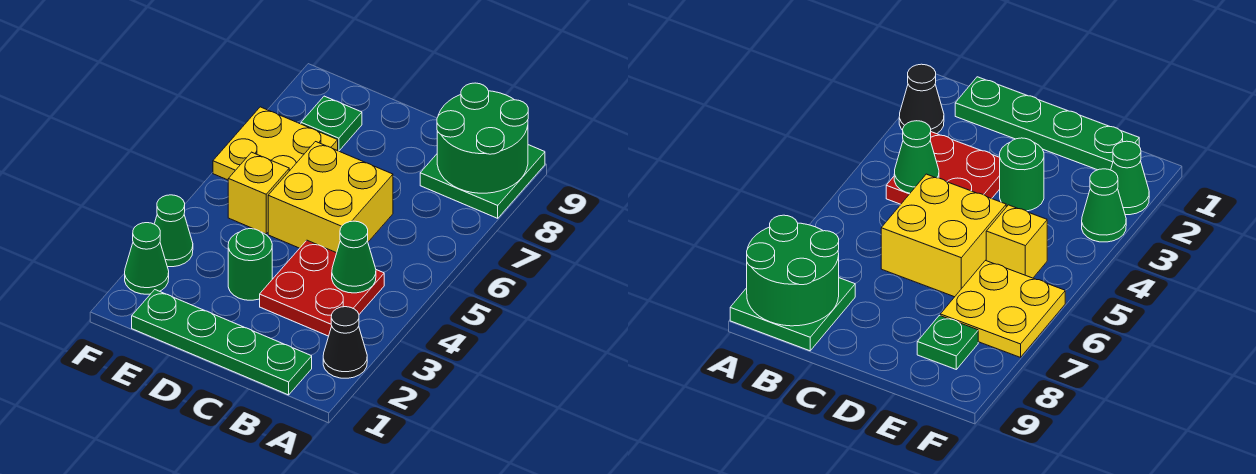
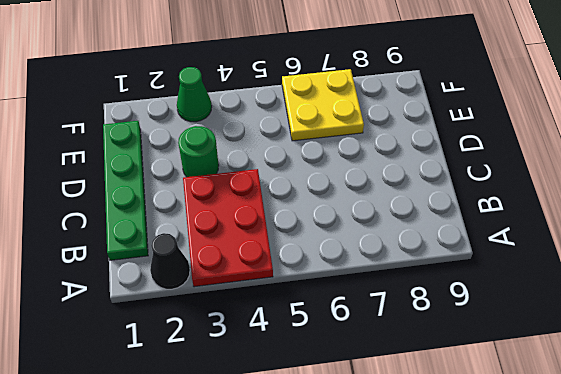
red 2x3 plate [183,169,273,287] -> red 2x2 plate [260,240,384,336]
none -> green 2x2 plate [420,145,545,218]
none -> yellow 2x2 brick [268,142,393,253]
none -> yellow 1x1 brick [228,152,289,234]

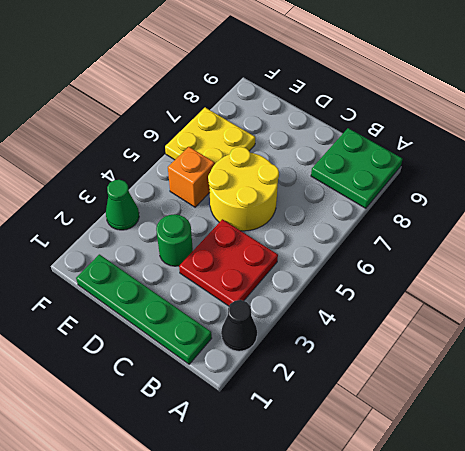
yellow 2x2 round brick [208,147,279,231] -> yellow 2x2 brick [268,142,393,253]
orange 1x1 brick [168,147,215,207] -> yellow 1x1 brick [228,152,289,234]
none -> green 1x1 plate [301,96,362,151]
none -> green 1x1 cone [125,223,169,294]
none -> green 2x2 round brick [437,83,528,193]

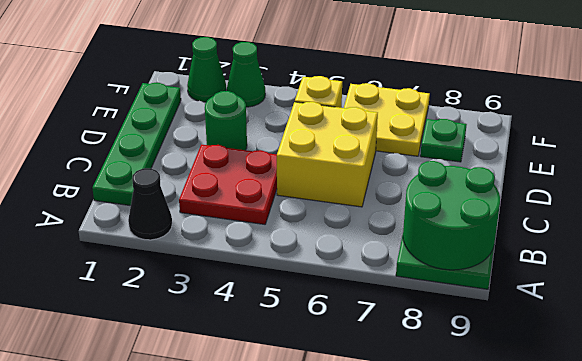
none -> green 1x1 cone [332,221,376,293]

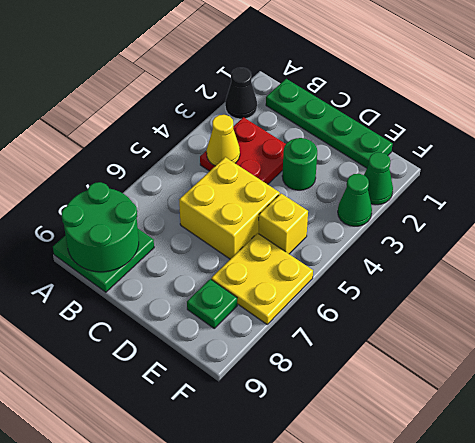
yellow 1x1 cone [207,115,240,166] -> green 1x1 cone [332,221,376,293]

